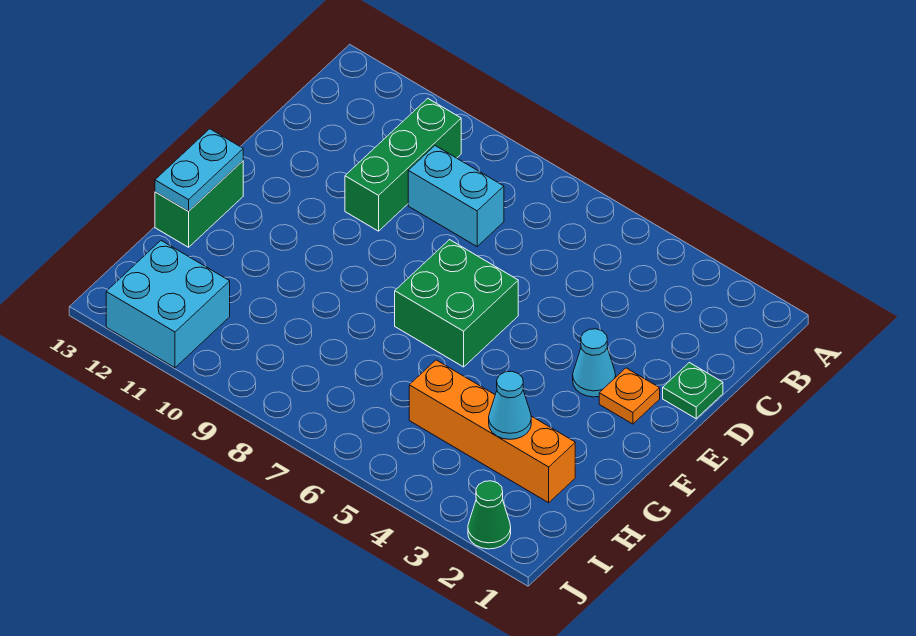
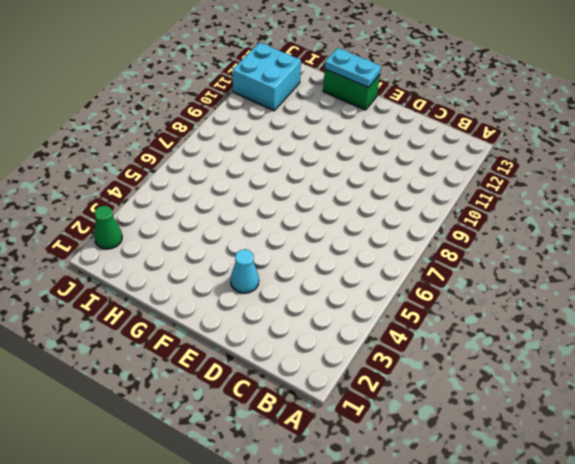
none -> green 1x3 brick [345,98,461,231]
none -> cyan 1x2 brick [408,146,504,246]
none -> green 1x1 plate [663,363,723,419]

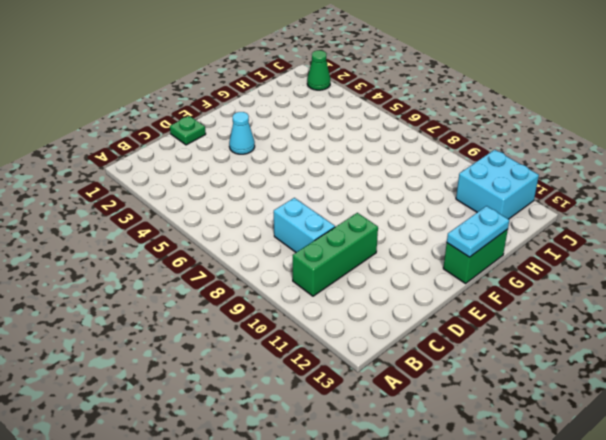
none -> orange 1x1 plate [599,368,660,424]
none -> green 2x2 brick [395,240,518,367]
none -> orange 1x4 brick [409,360,575,503]

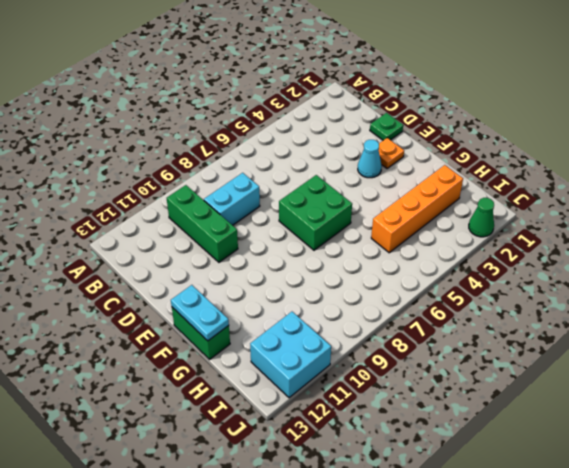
none -> cyan 1x1 cone [489,371,531,439]

